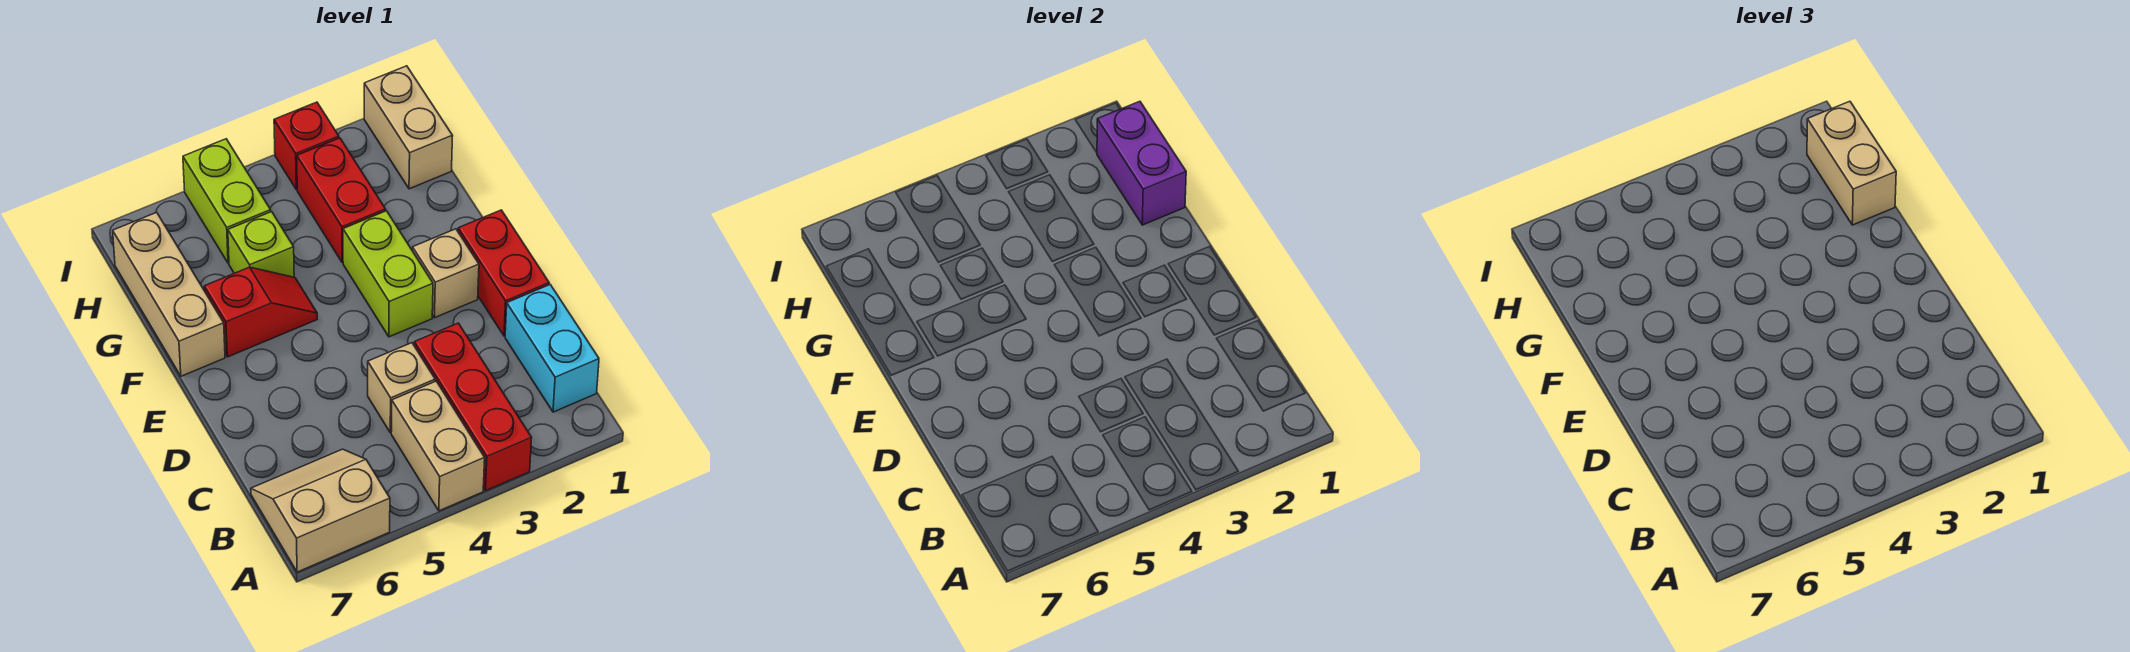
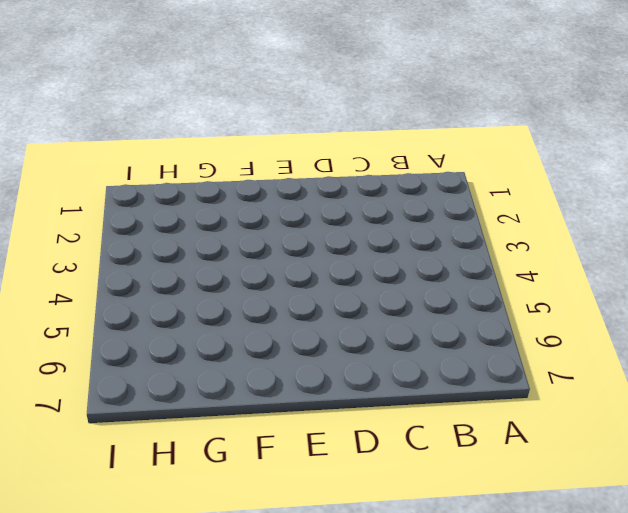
none -> red 1x3 brick [414,323,532,491]
none -> tan 1x2 brick [391,381,485,511]
none -> tan 2x2 slope [251,449,390,572]

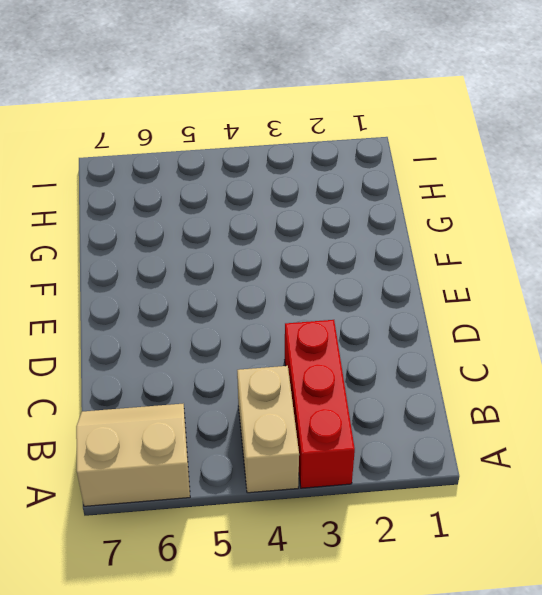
none -> cyan 1x2 brick [505,285,599,412]
none -> tan 1x1 brick [368,343,435,433]
none -> red 1x2 brick [458,210,549,336]

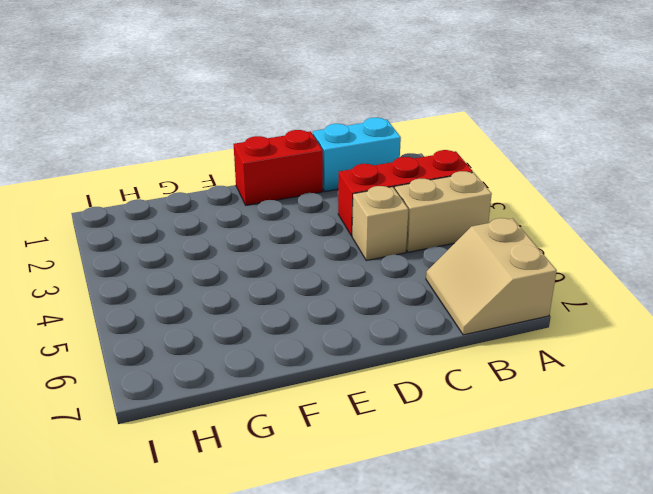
none -> tan 1x1 brick [412,229,479,318]
none -> lime 1x2 brick [343,211,433,337]
none -> red 1x2 slope [204,267,317,357]

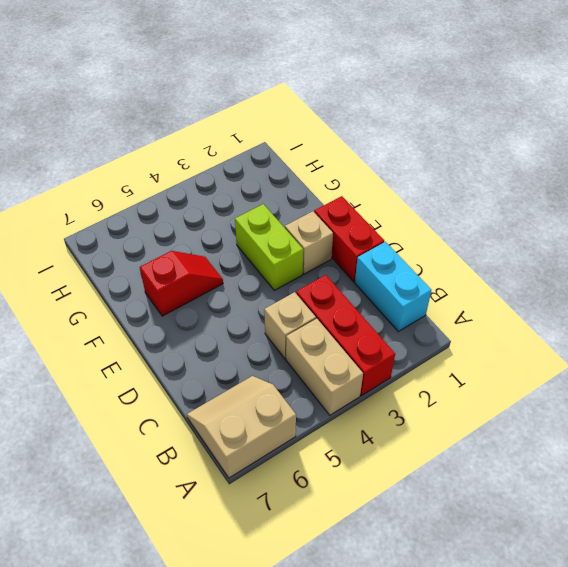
none -> tan 1x3 brick [113,212,225,376]
none -> red 1x2 brick [297,138,386,262]
none -> lime 1x1 brick [228,212,294,277]

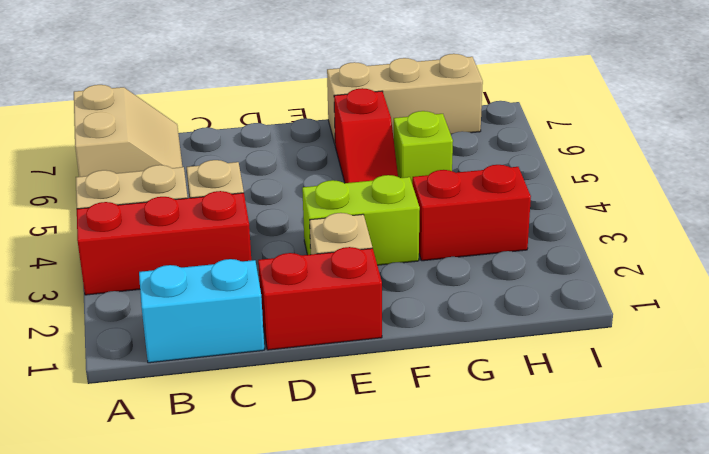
none -> tan 1x2 brick [364,66,453,189]
none -> lime 1x2 brick [183,139,271,263]
none -> red 1x1 brick [274,102,339,190]

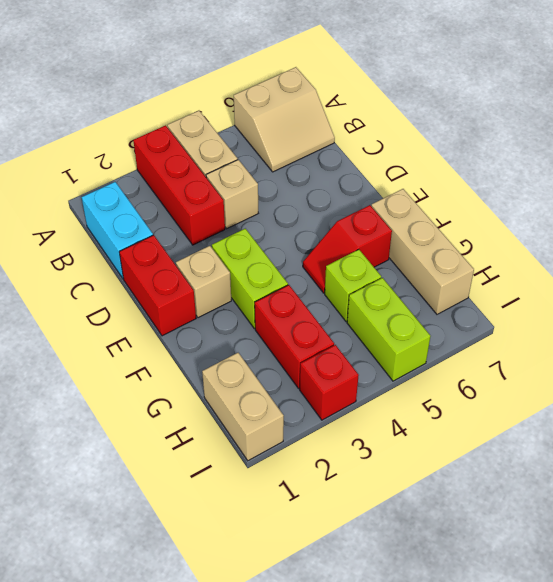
none -> purple 1x2 brick [1097,101,1186,225]
none -> tan 1x2 brick [1807,101,1896,225]

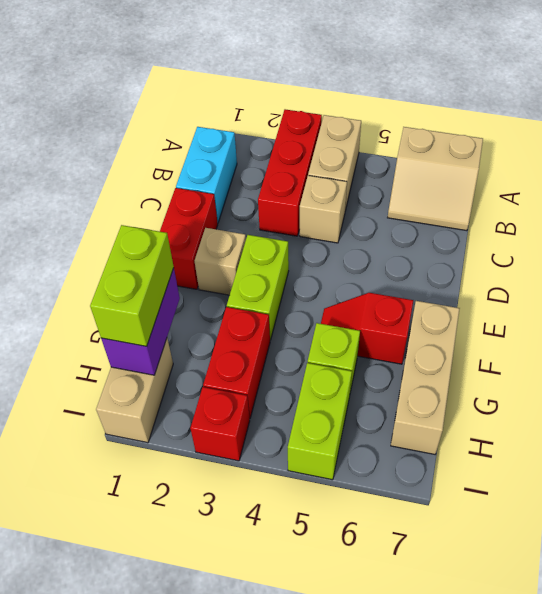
lime 1x2 brick [90,225,174,346] -> tan 1x2 brick [1807,101,1896,225]

